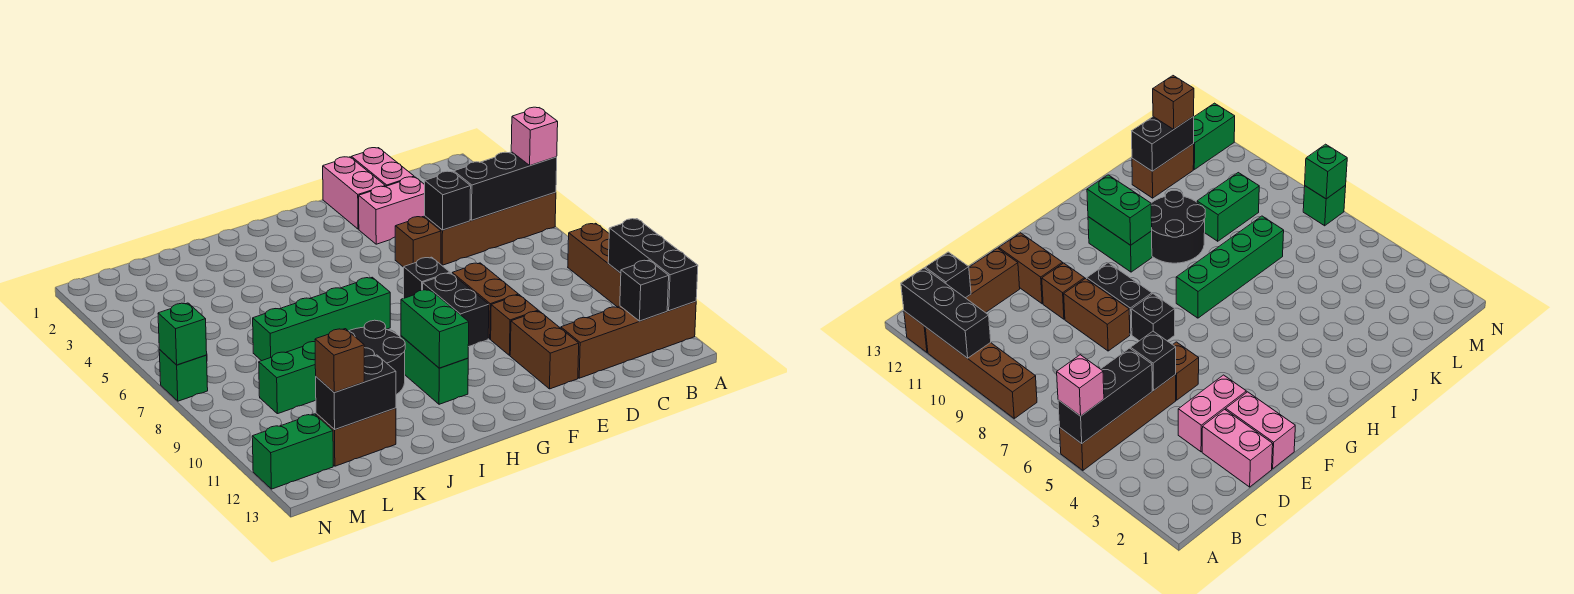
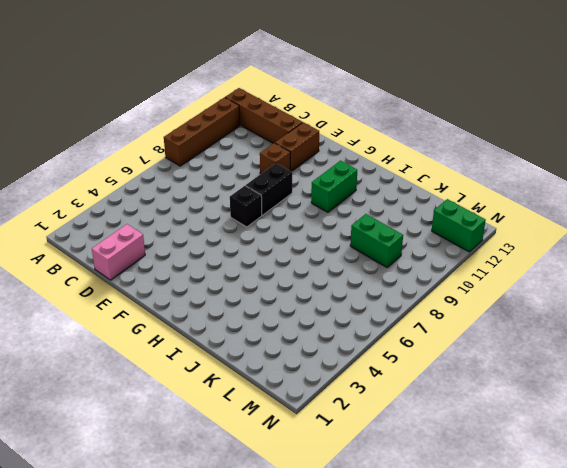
none -> brown 1x4 brick [425,192,556,265]
none -> pink 1x2 brick [359,177,425,244]
none -> pink 1x2 brick [323,157,385,229]

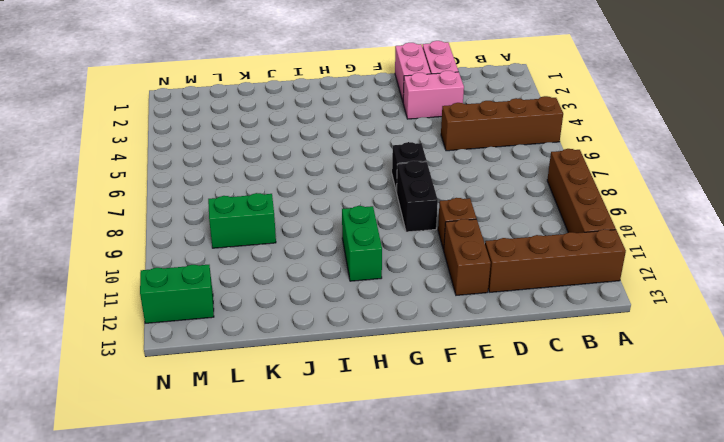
none -> brown 1x1 brick [395,217,441,267]
none -> brown 1x2 brick [452,263,518,339]
none -> green 1x4 brick [253,277,390,361]

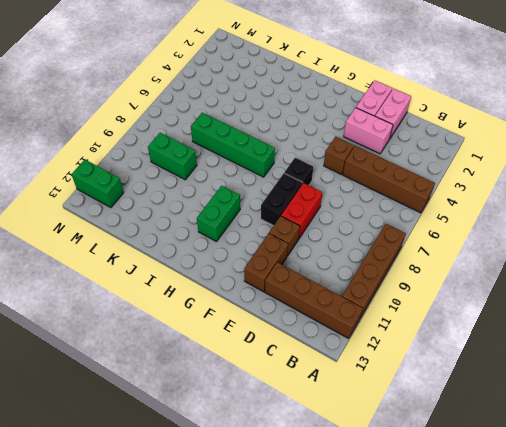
red 1x2 brick [281,183,322,238] -> brown 1x2 brick [452,263,518,339]
none -> black 2x2 round brick [349,320,405,395]
none -> brown 1x2 brick [316,408,396,466]
none -> green 1x1 brick [159,350,208,401]

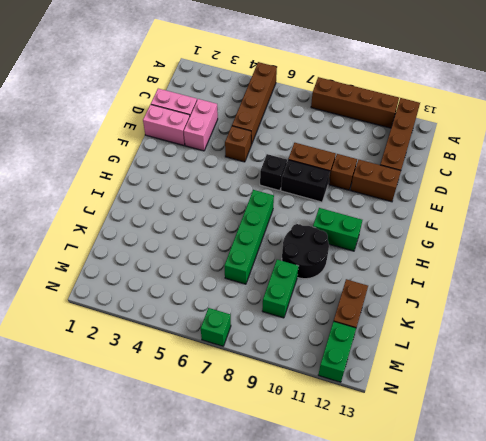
none -> black 1x3 brick [454,152,557,220]
none -> black 1x3 brick [608,219,698,311]
none -> black 1x1 brick [620,260,669,321]

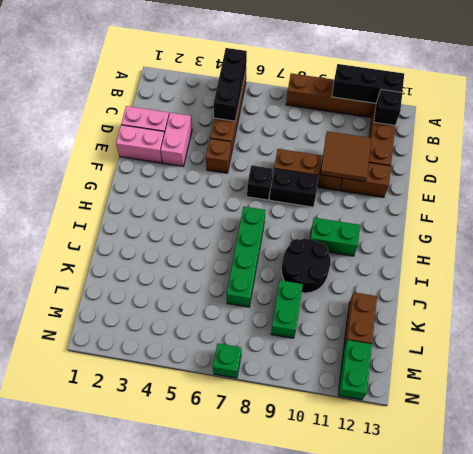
brown 2x2 tile [320,131,372,182] -> none
none -> black 1x1 brick [425,171,471,230]
none -> green 1x2 brick [401,290,469,368]
none -> black 1x2 brick [316,355,396,430]

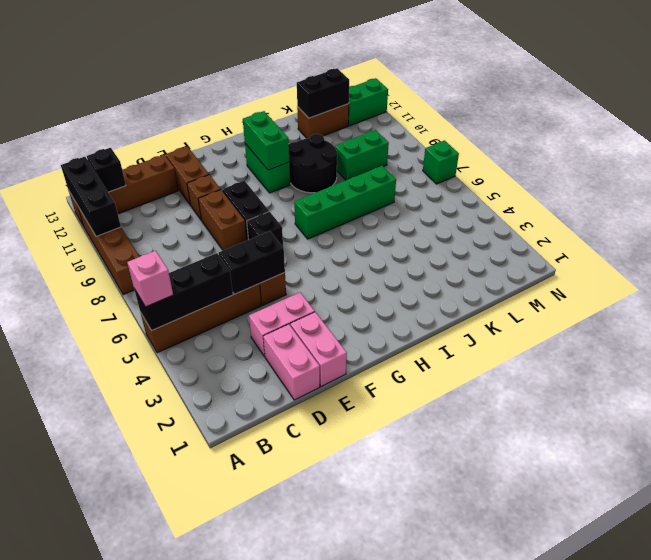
black 1x2 brick [219,231,285,294] -> black 1x1 brick [425,171,471,230]
none -> green 1x1 brick [158,303,207,365]
none -> brown 1x1 brick [315,329,364,392]

